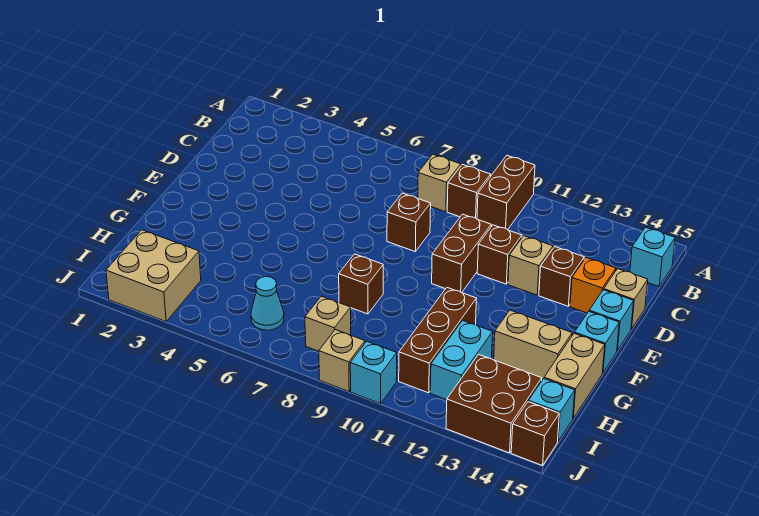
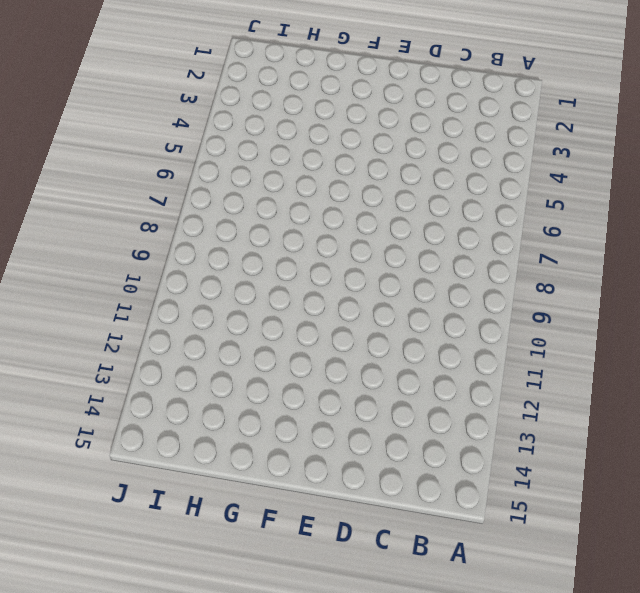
none -> brown 1x2 brick [477,156,535,230]
none -> tan 1x1 brick [418,154,461,212]
none -> brown 1x1 brick [447,164,491,219]

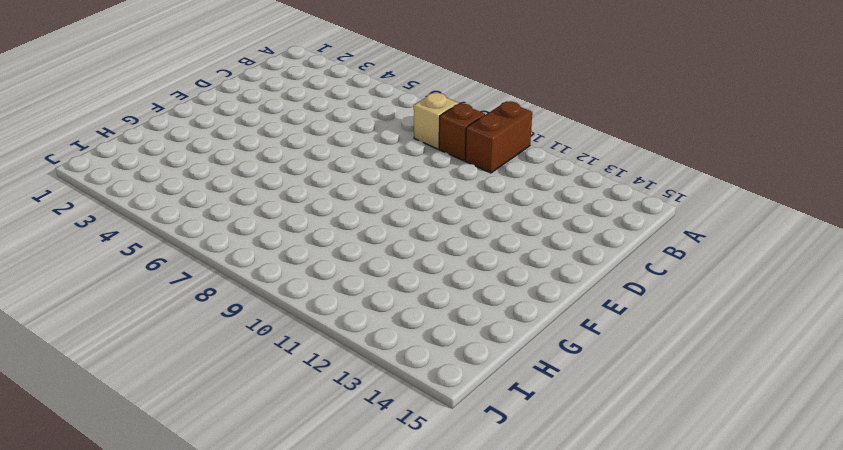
none -> cyan 1x1 brick [630,227,675,286]
none -> brown 1x1 brick [387,193,431,251]
none -> brown 1x2 brick [432,214,491,293]

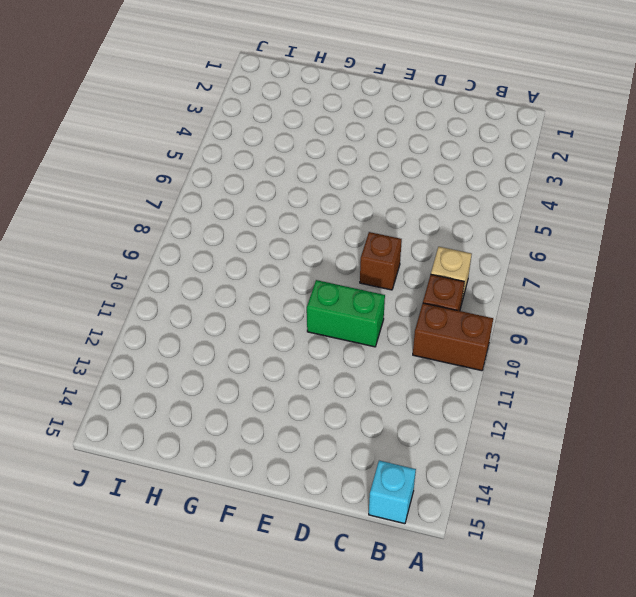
green 1x2 brick [307,280,385,347] -> brown 1x2 brick [432,214,491,293]
none -> brown 1x1 brick [477,225,522,284]
none -> tan 1x1 brick [508,236,553,295]
none -> brown 1x1 brick [539,247,584,306]

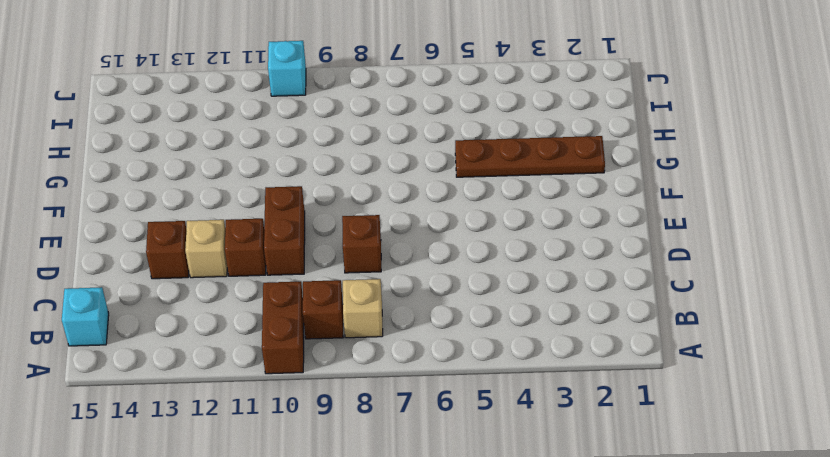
brown 1x4 plate [455,136,605,177] -> none
none -> orange 1x1 brick [570,258,616,313]
none -> tan 1x1 brick [604,269,648,329]
none -> cyan 1x1 brick [589,290,634,351]

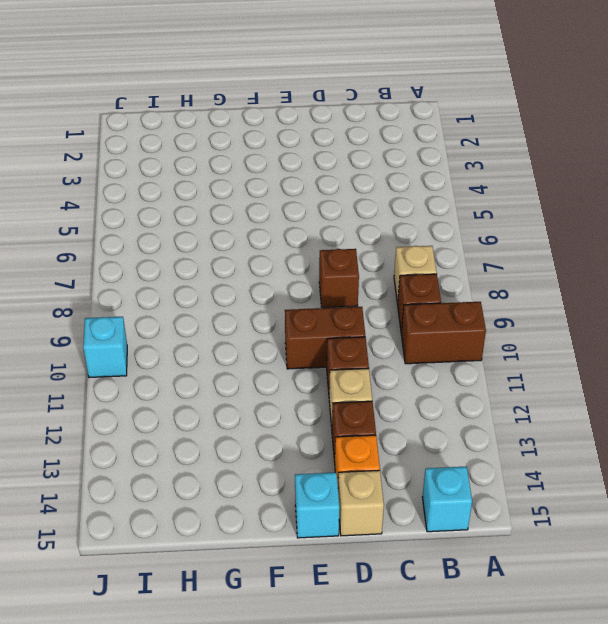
none -> cyan 1x1 brick [575,312,619,373]
none -> brown 1x1 brick [339,254,383,314]
none -> brown 1x3 brick [399,288,477,393]

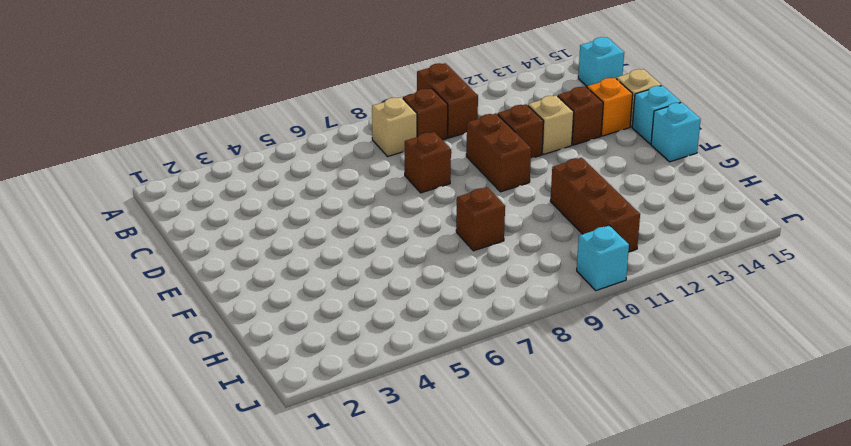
none -> tan 1x2 brick [494,310,572,379]
none -> tan 1x2 brick [544,333,605,418]
none -> cyan 1x2 brick [430,320,493,400]

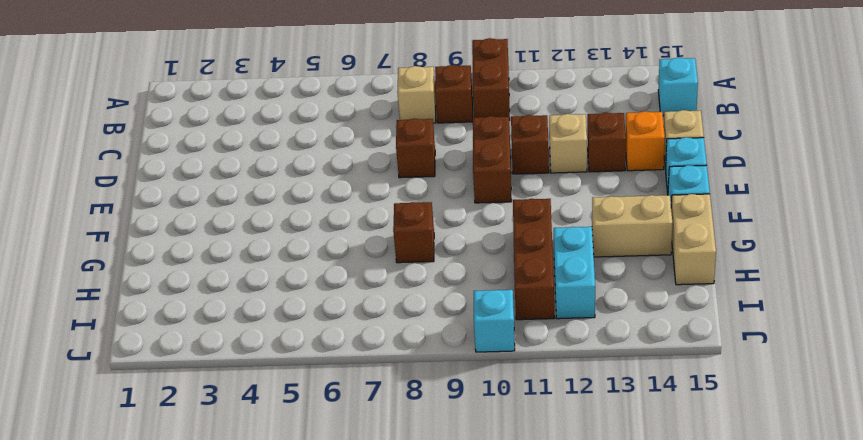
none -> tan 2x2 brick [106,230,201,321]
none -> cyan 1x1 cone [251,277,284,330]
none -> tan 1x1 brick [305,296,351,351]

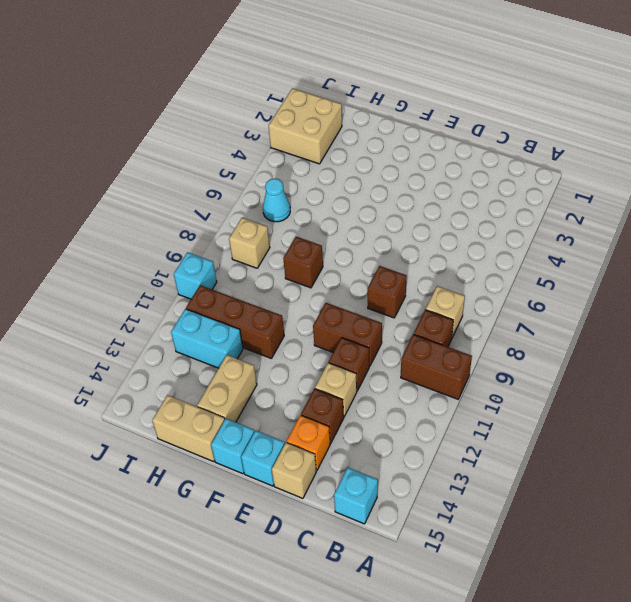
none -> brown 2x2 brick [446,354,542,453]
none -> cyan 1x1 brick [529,378,575,441]
none -> tan 1x1 brick [319,330,365,391]

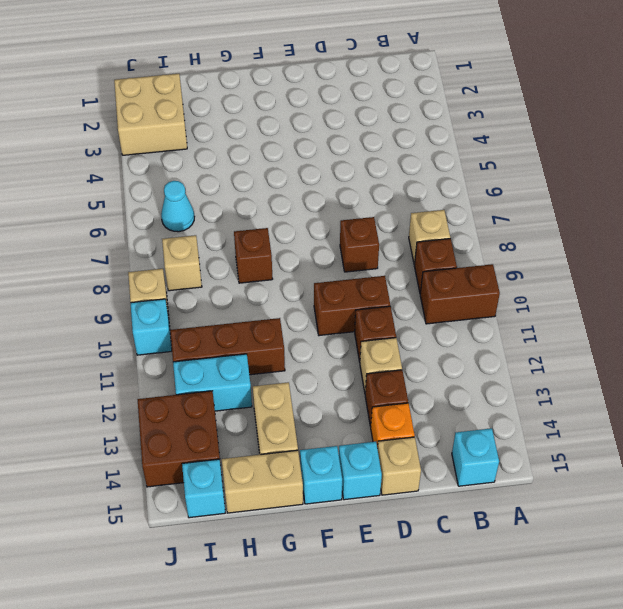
none -> brown 1x1 brick [511,402,559,466]

